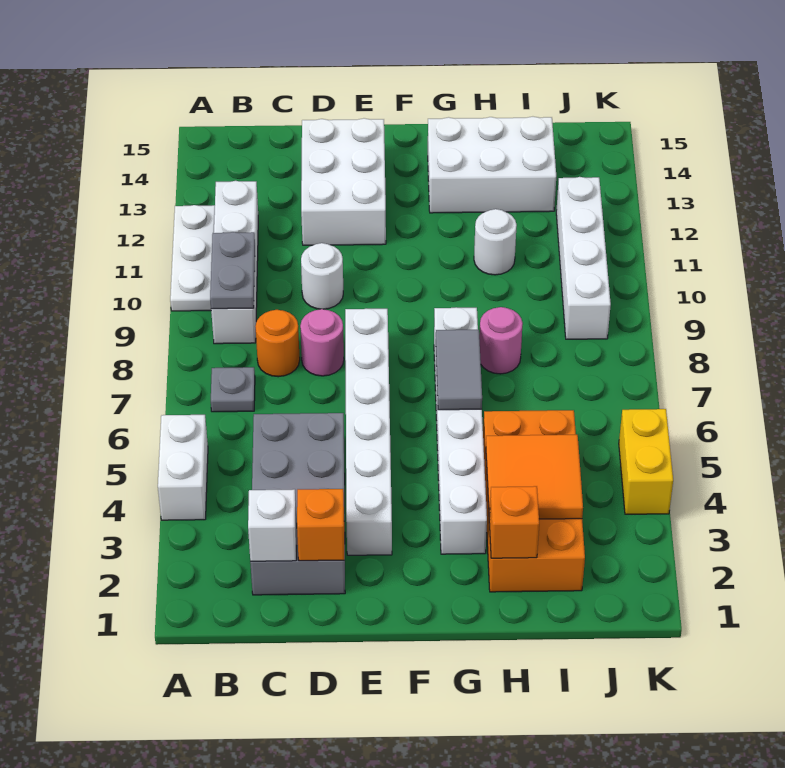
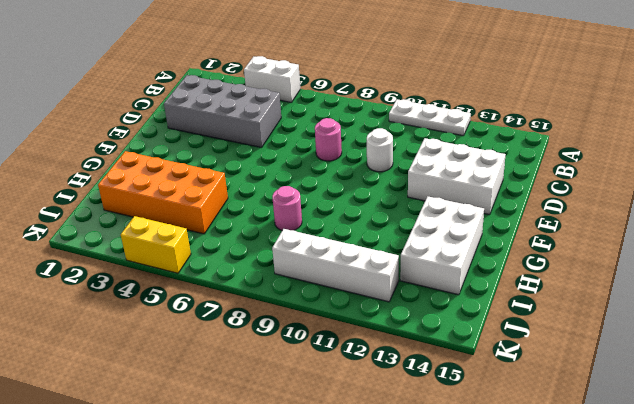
none -> grey 1x1 plate [211,367,255,412]
none -> white 1x4 brick [211,181,258,344]
none -> orange 1x1 round brick [255,310,300,377]

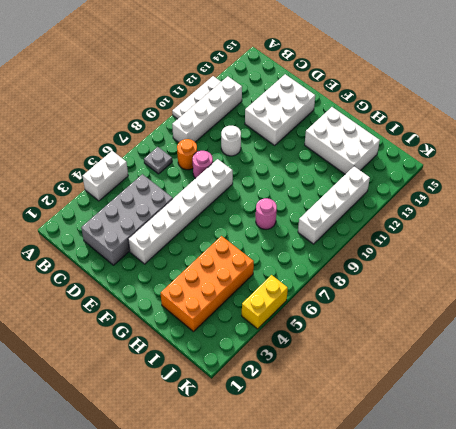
none -> white 1x6 brick [434,307,487,554]
none -> white 1x1 round brick [474,209,517,275]
none -> grey 1x2 plate [210,232,255,309]

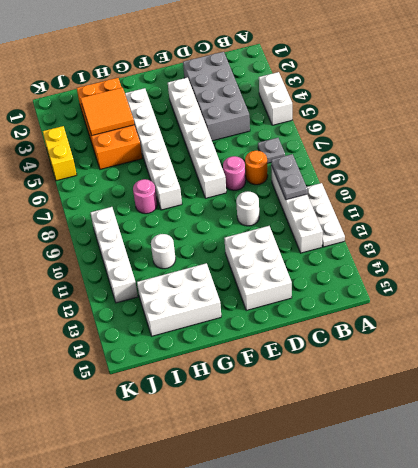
none -> white 1x1 brick [248,489,297,561]
none -> orange 1x1 brick [297,489,344,561]
none -> grey 1x2 tile [436,330,482,410]

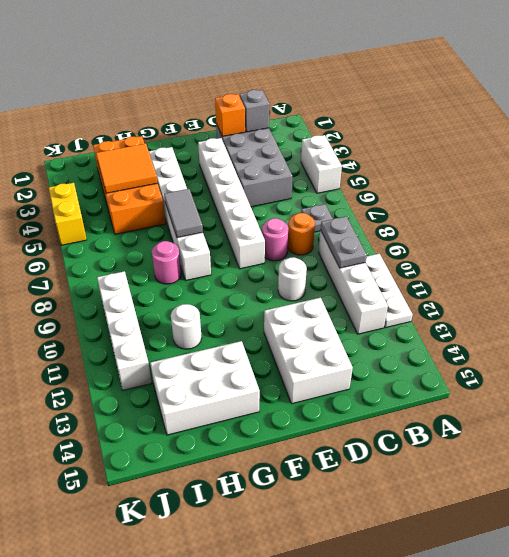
grey 1x1 brick [240,90,269,132] -> white 1x1 brick [248,489,297,561]
none -> orange 1x1 brick [489,486,539,558]

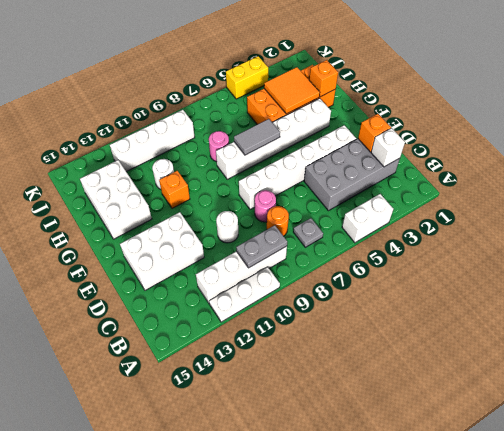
orange 1x1 brick [159,171,190,208] -> none

